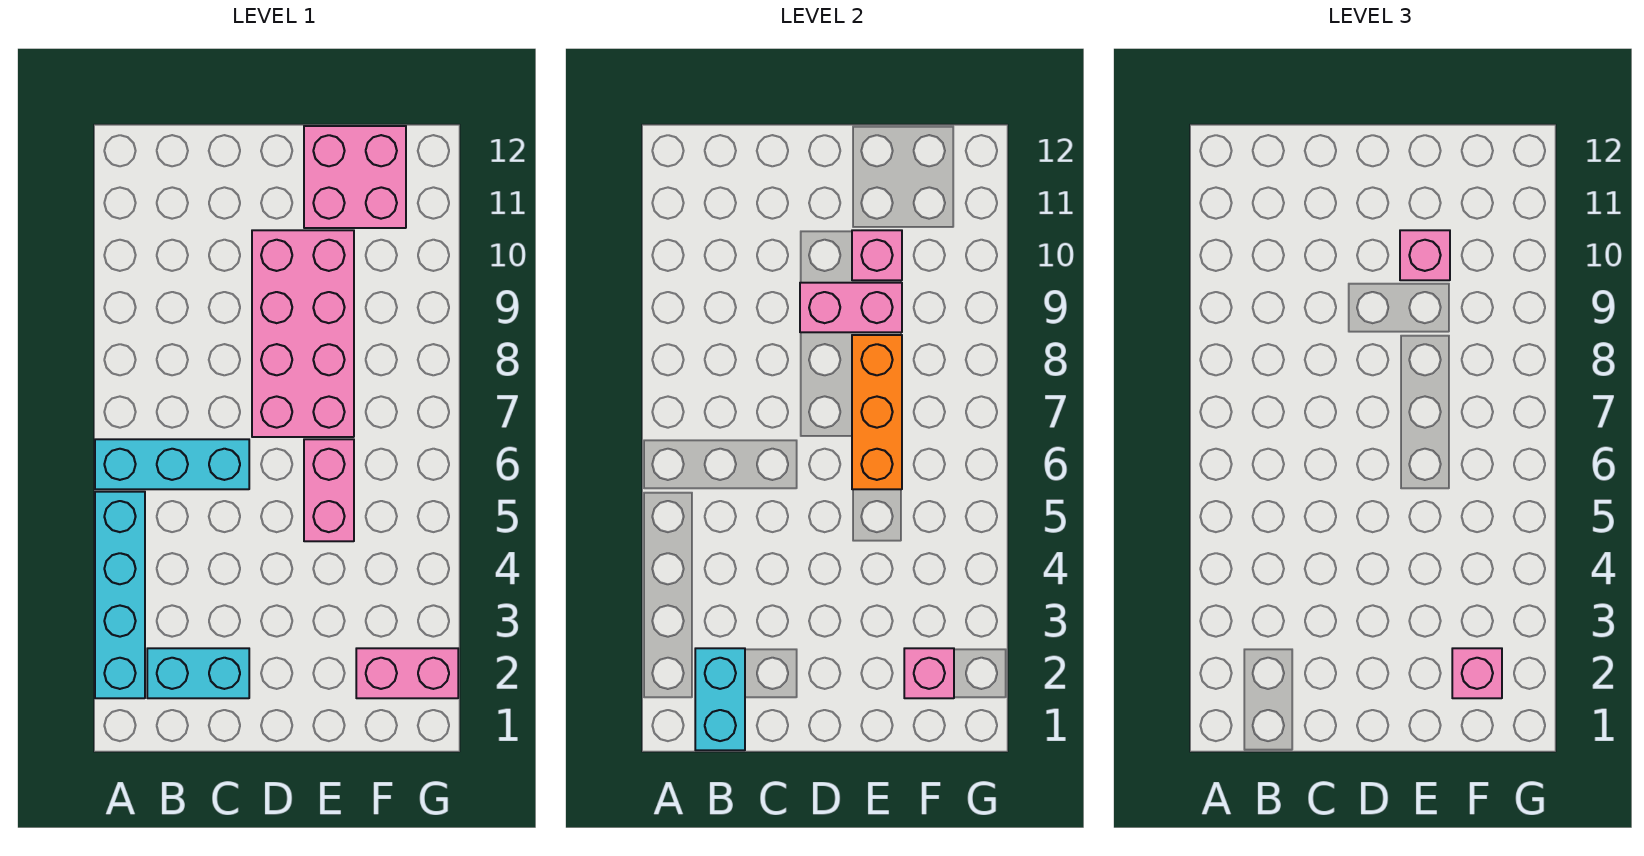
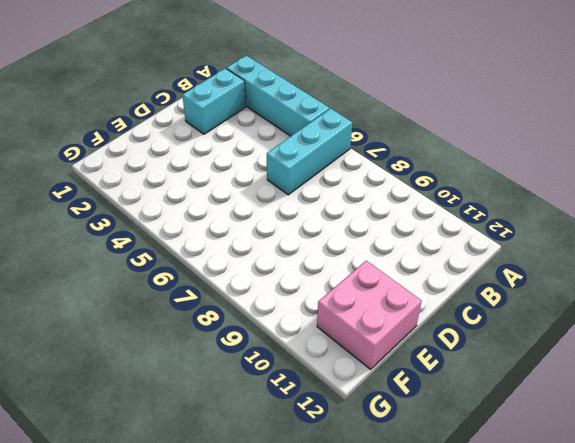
none -> pink 2x4 brick [252,230,354,437]
none -> pink 1x2 brick [304,439,354,541]
none -> pink 1x2 brick [356,648,458,698]

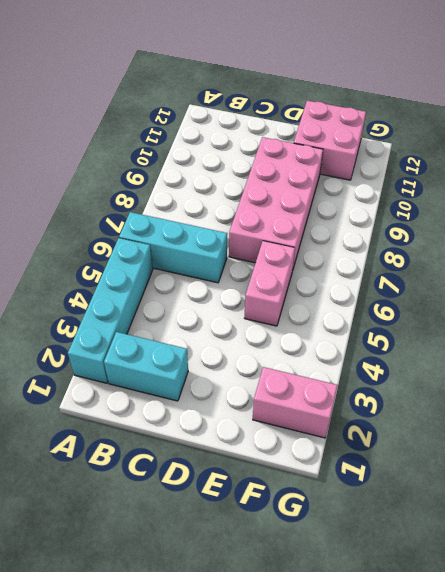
none -> cyan 1x2 brick [695,648,745,750]
none -> pink 1x2 brick [800,283,902,332]
none -> orange 1x3 brick [852,335,902,489]

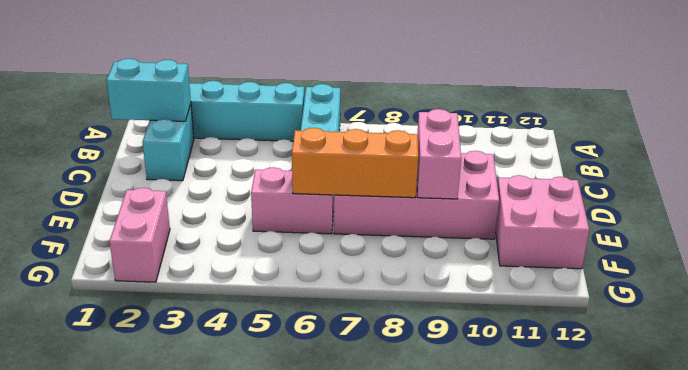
none -> pink 1x1 brick [852,230,902,280]
none -> pink 1x1 brick [904,648,954,698]
none -> pink 1x1 brick [1400,230,1450,280]

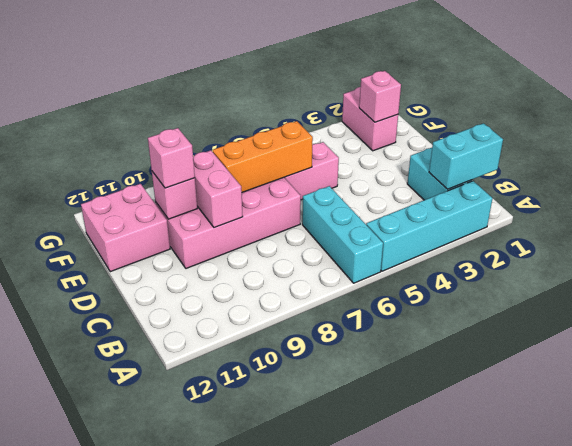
none -> pink 1x1 brick [1452,648,1502,698]

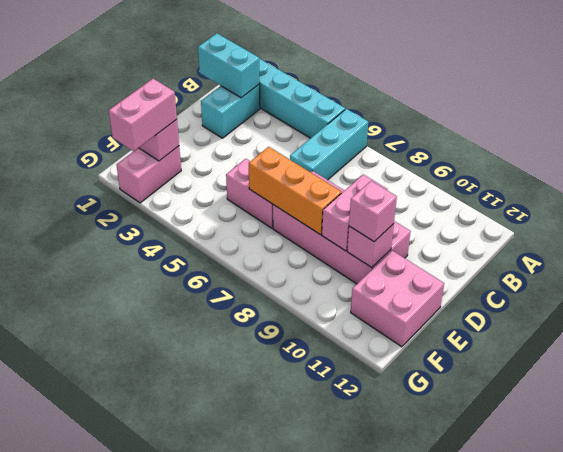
pink 1x2 brick [109,79,177,151] -> pink 1x1 brick [1452,648,1502,698]

